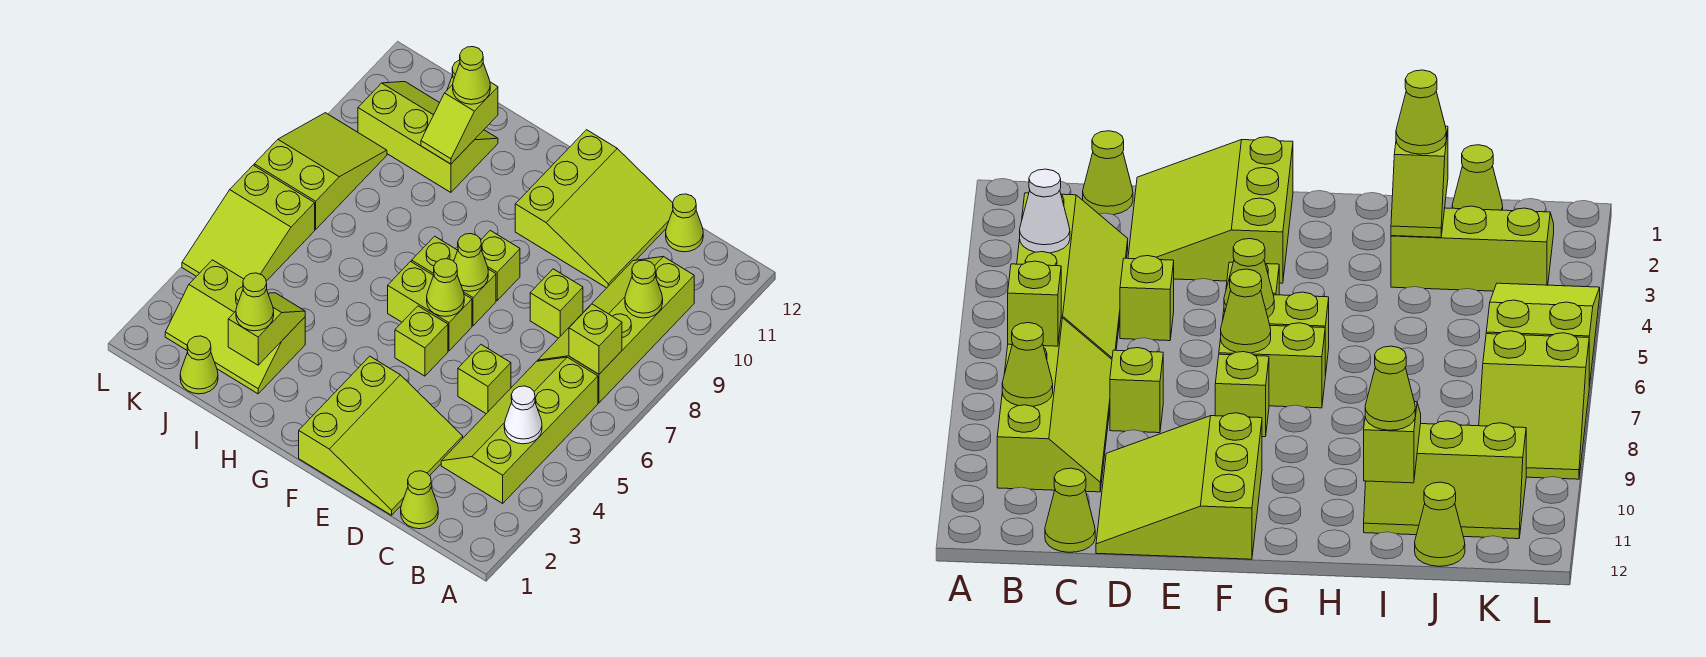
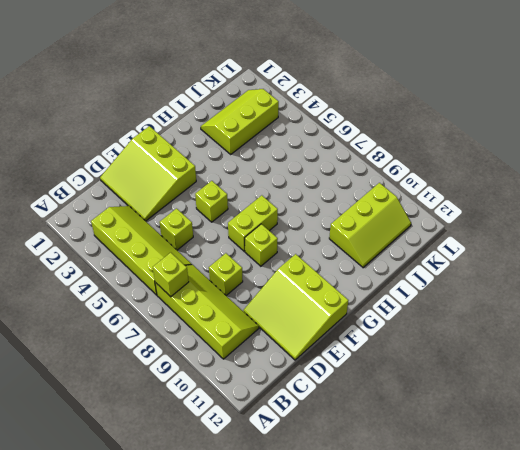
none -> lime 1x1 cone [401,471,438,529]
none -> lime 1x1 cone [666,194,703,252]
none -> lime 1x2 brick [388,262,472,351]

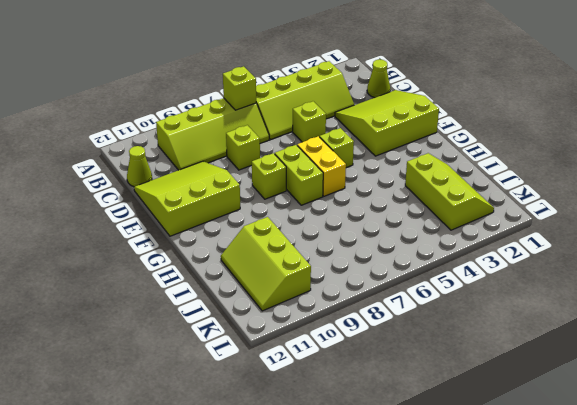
yellow 1x2 brick [297,136,346,196] -> lime 1x2 brick [388,262,472,351]
none -> lime 1x1 cone [180,336,218,394]
none -> lime 1x1 cone [1415,482,1465,566]
none -> lime 2x3 slope [182,165,315,281]

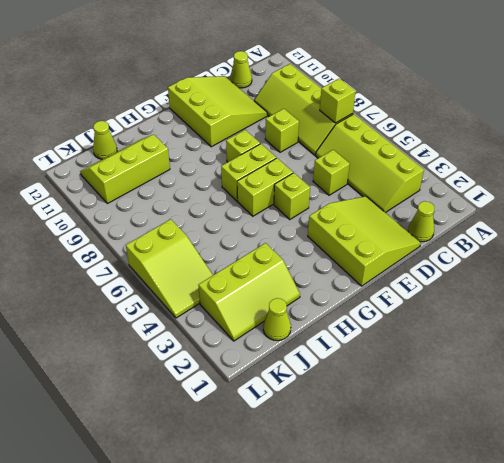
none -> lime 2x3 slope [254,113,387,229]
none -> white 1x1 cone [504,386,542,444]
none -> lime 1x1 cone [625,260,663,318]

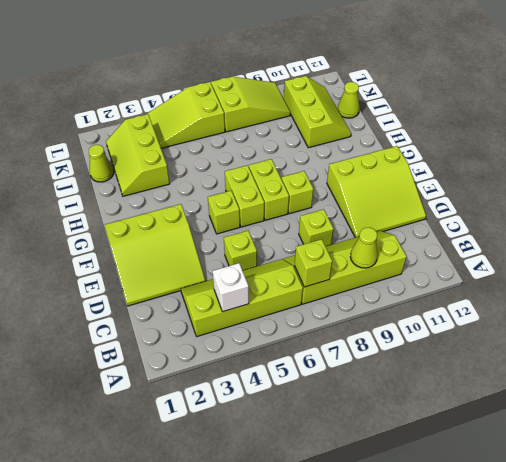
white 1x1 brick [213,263,249,312] -> white 1x1 cone [504,386,542,444]
none -> lime 1x1 cone [401,471,438,529]
none -> lime 1x1 cone [666,194,703,252]
none -> lime 1x1 cone [427,259,464,316]

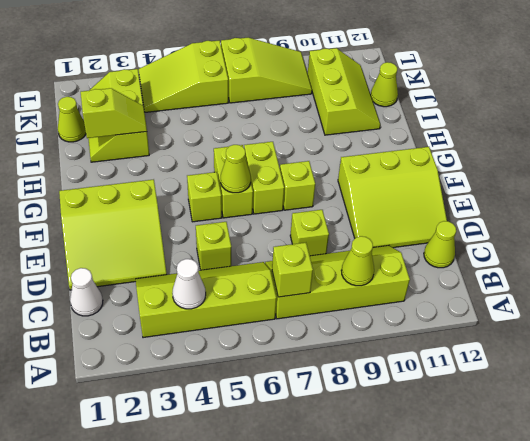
white 1x1 cone [70,268,103,316] -> lime 1x1 cone [401,471,438,529]
none -> lime 1x1 cone [454,234,488,291]
none -> lime 1x2 slope [421,82,498,164]
none -> lime 1x1 cone [236,273,274,331]

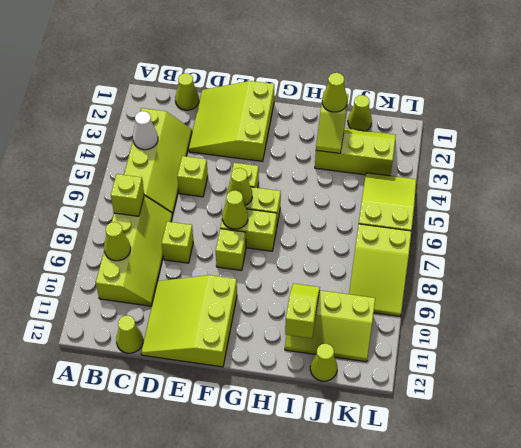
none -> lime 1x1 cone [453,47,490,104]

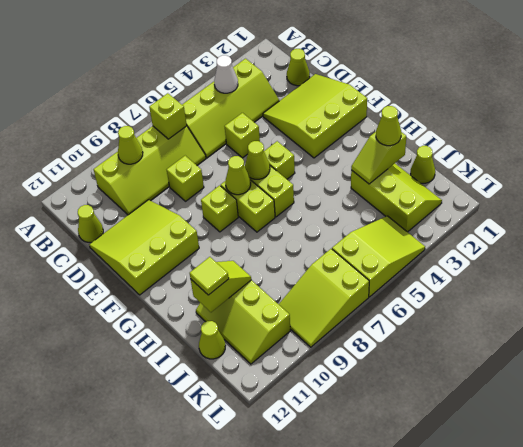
lime 1x1 tile [190,257,229,295] -> lime 1x1 cone [453,47,490,104]

